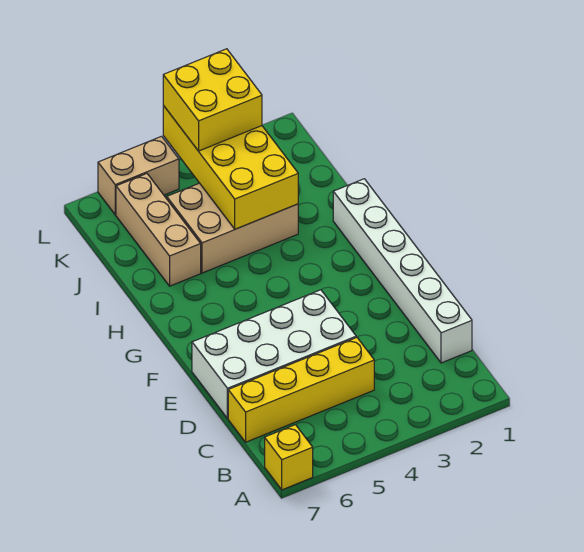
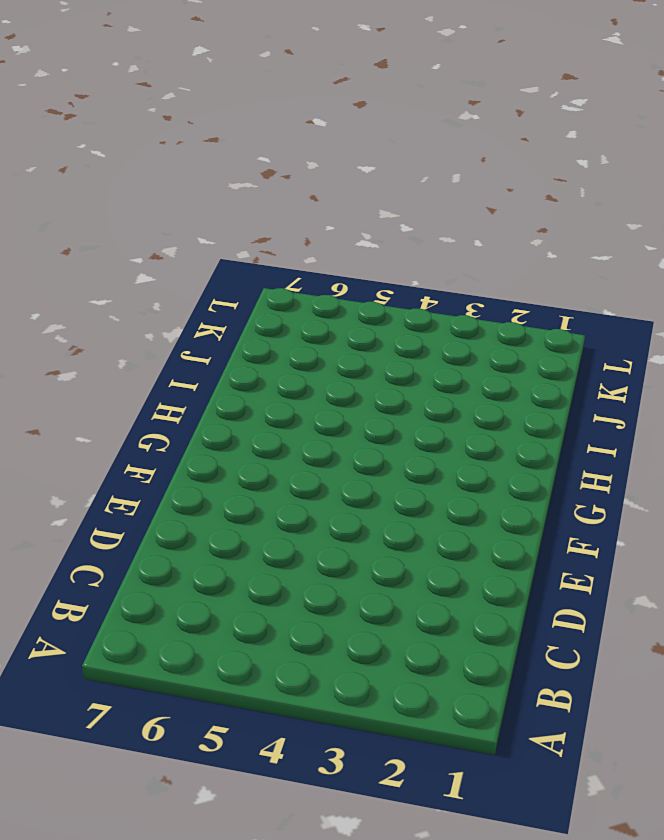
none -> yellow 1x1 brick [265,425,313,490]
none -> white 1x6 brick [333,179,472,363]

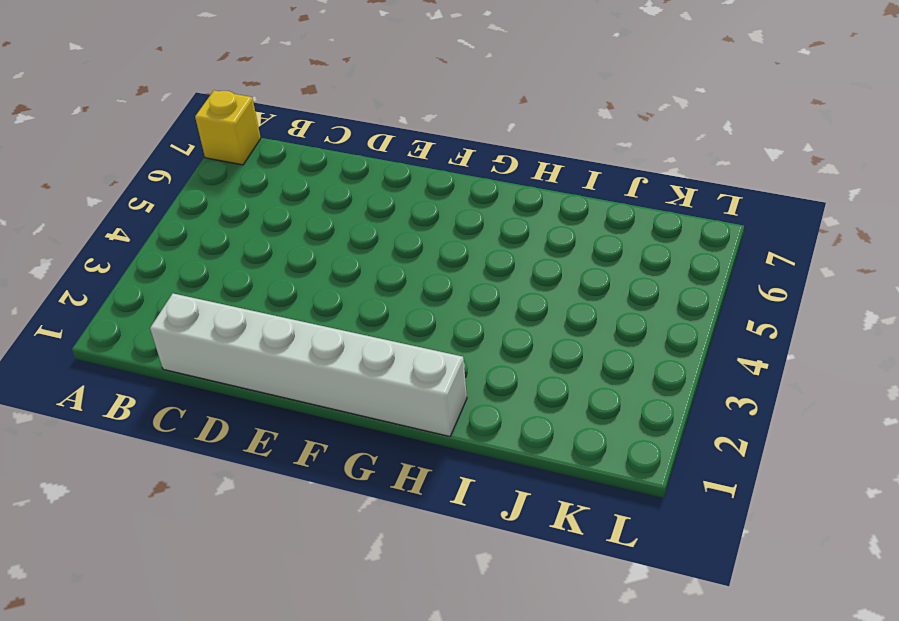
none -> yellow 1x4 brick [228,337,374,442]
none -> white 2x4 brick [192,290,356,418]

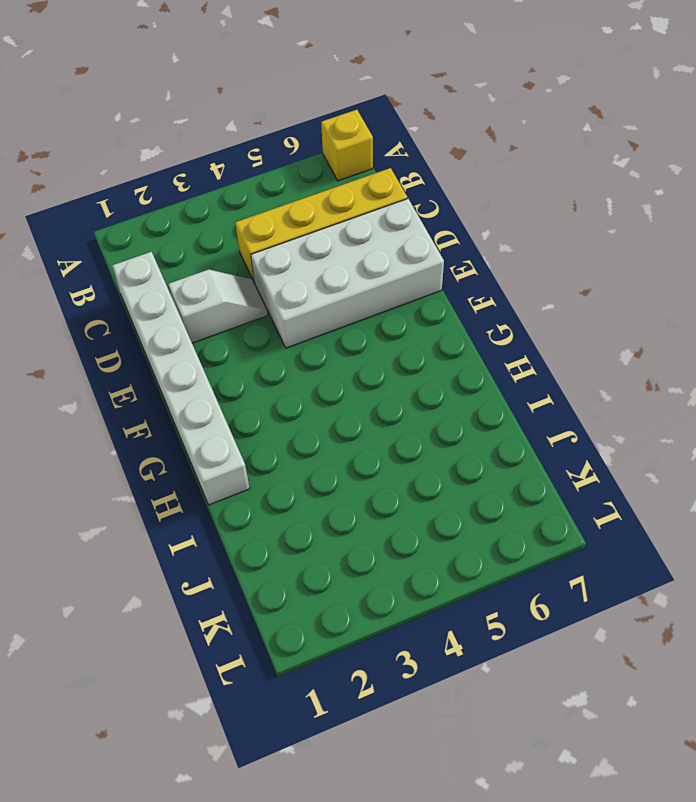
white 1x2 slope [168,269,268,343] -> none
none -> tan 2x3 brick [167,183,298,273]
none -> tan 1x3 brick [116,174,201,286]

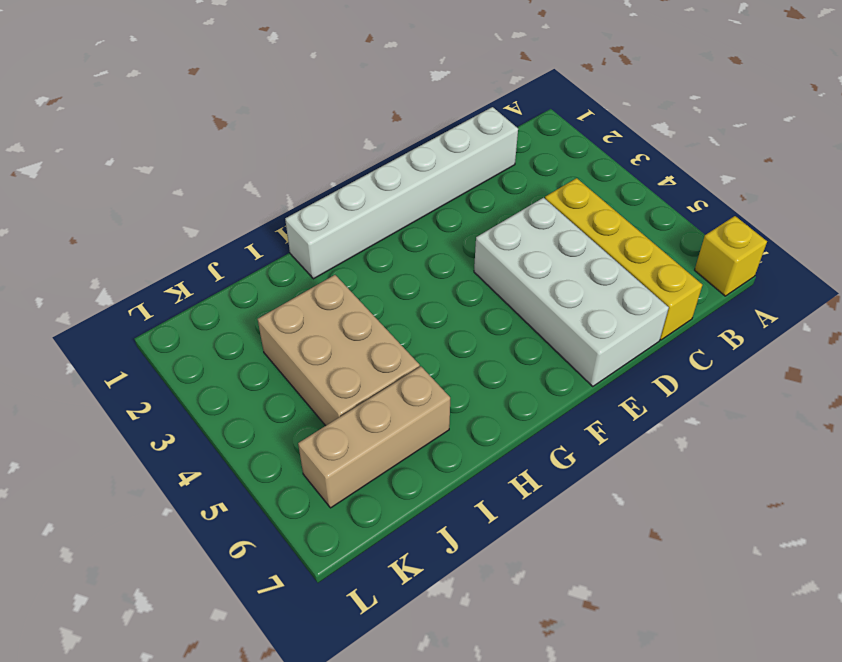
none -> tan 1x2 brick [98,136,179,215]
none -> yellow 2x4 brick [163,106,298,229]

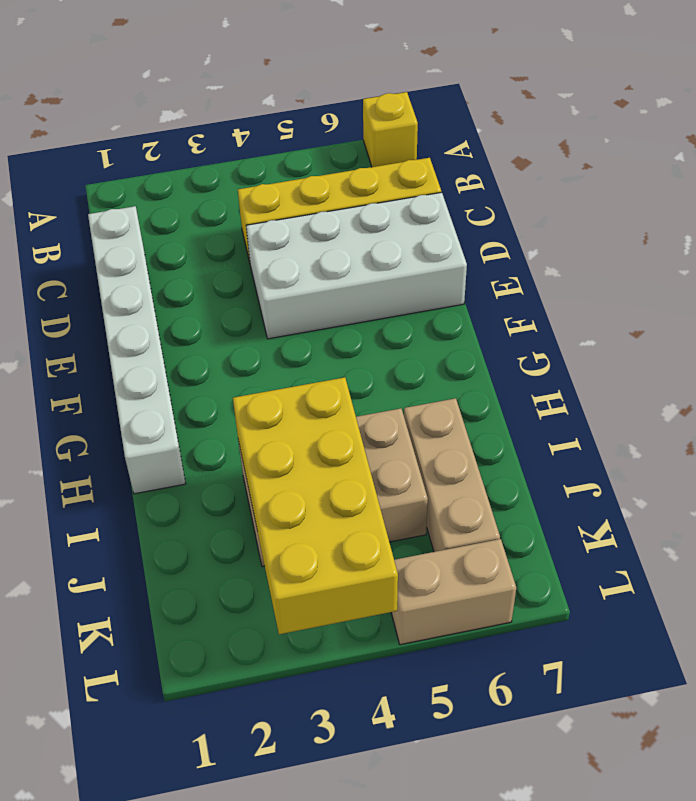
none -> yellow 2x2 brick [163,49,262,151]

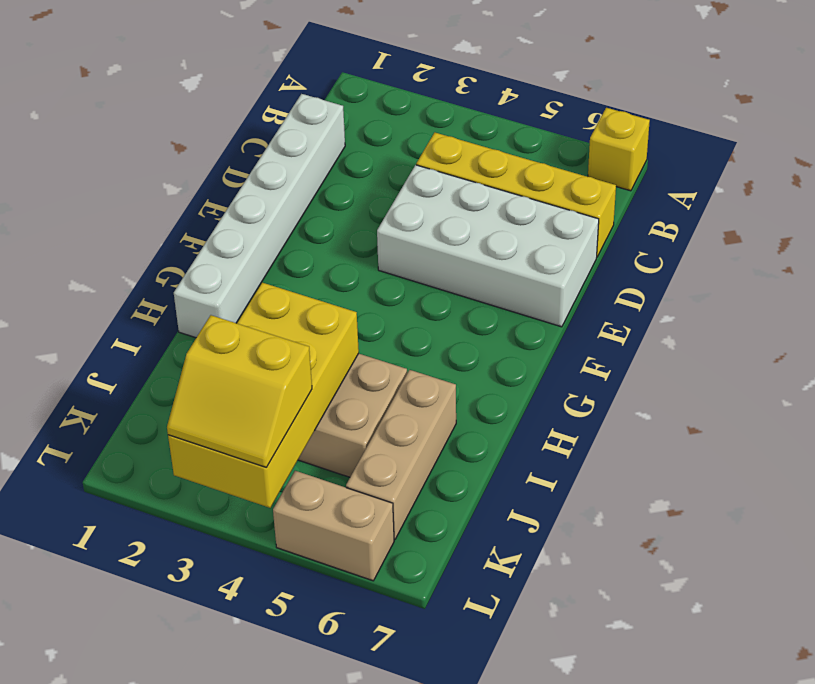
yellow 2x2 slope [167,315,312,467] -> yellow 2x2 brick [163,49,262,151]

